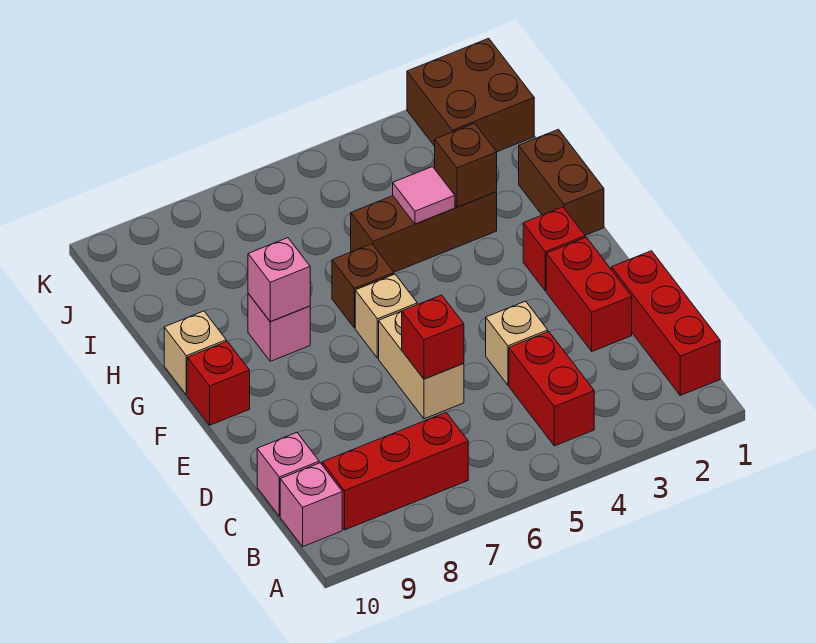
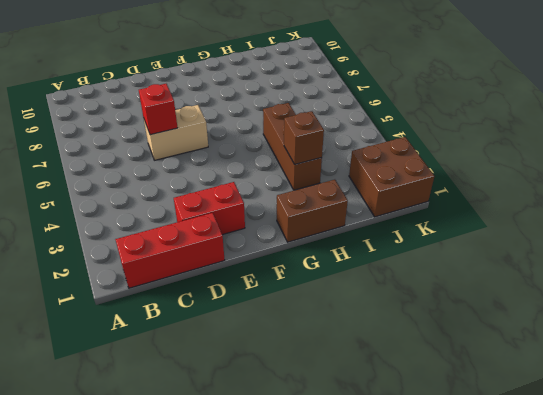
none -> red 1x2 brick [509,332,594,446]
none -> red 1x3 brick [322,412,468,530]
none -> pink 1x1 brick [280,463,342,546]

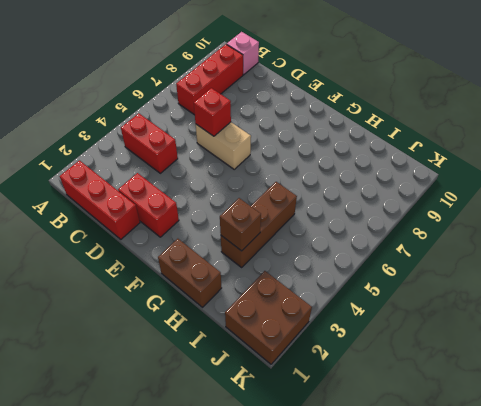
none -> pink 1x1 brick [257,433,319,516]
none -> tan 1x1 brick [486,301,548,385]
none -> red 1x1 brick [523,207,585,291]

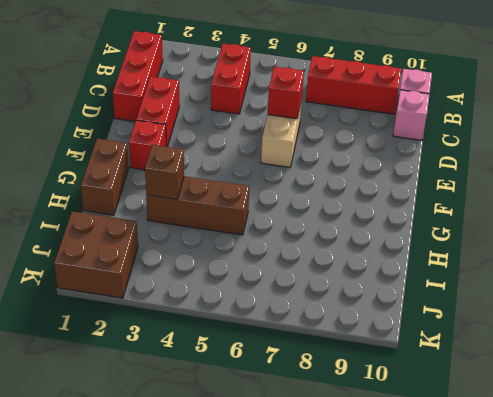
none -> tan 1x1 brick [486,301,548,385]
none -> tan 1x1 brick [355,274,417,358]
none -> red 1x1 brick [187,341,250,425]

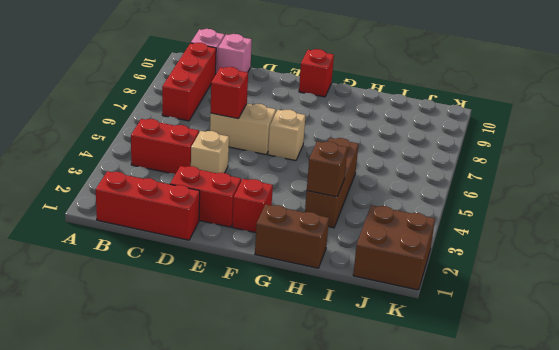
none -> brown 1x1 brick [332,244,394,328]
none -> pink 1x1 brick [248,294,310,361]
none -> tan 1x1 brick [164,311,226,395]

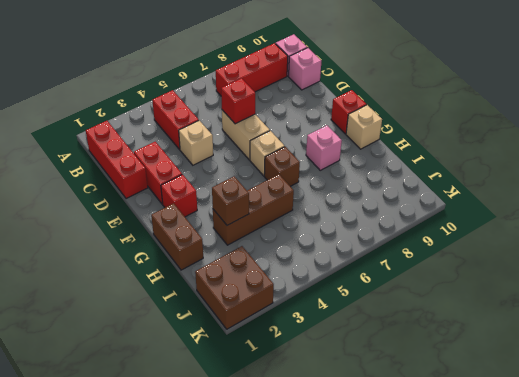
none -> pink 1x1 brick [248,238,310,322]
none -> pink 1x1 tile [393,167,455,224]

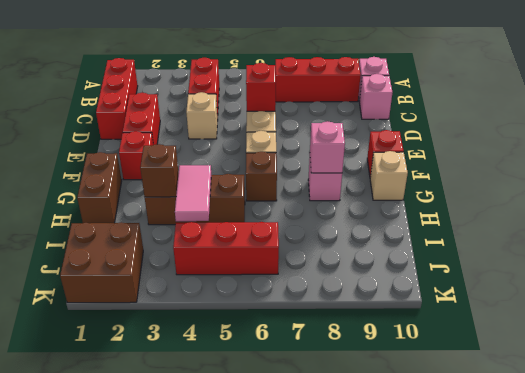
pink 1x2 tile [175,165,211,221] -> pink 1x1 tile [393,167,455,224]
red 1x3 brick [173,222,279,275] -> none

